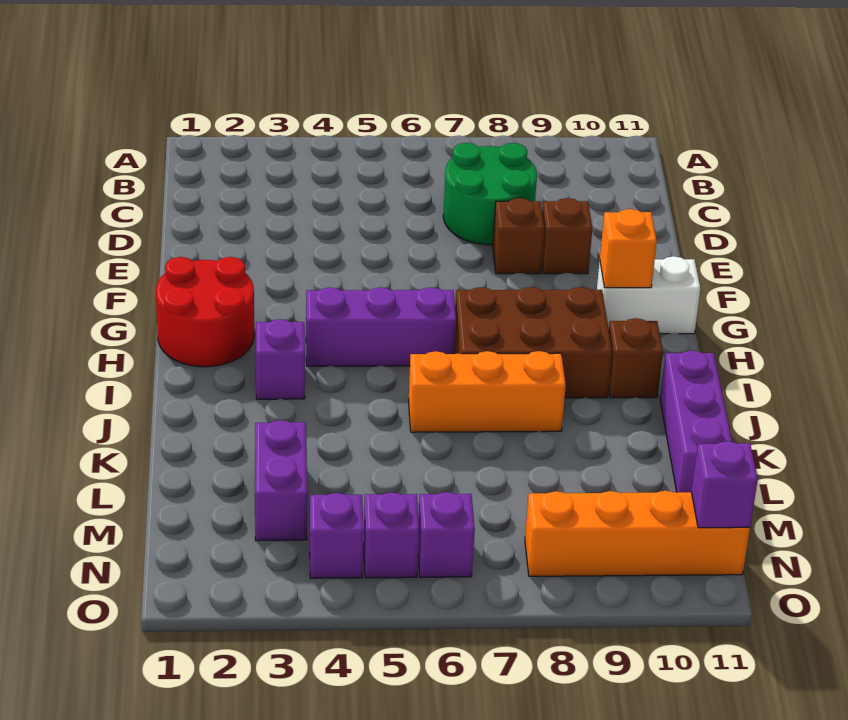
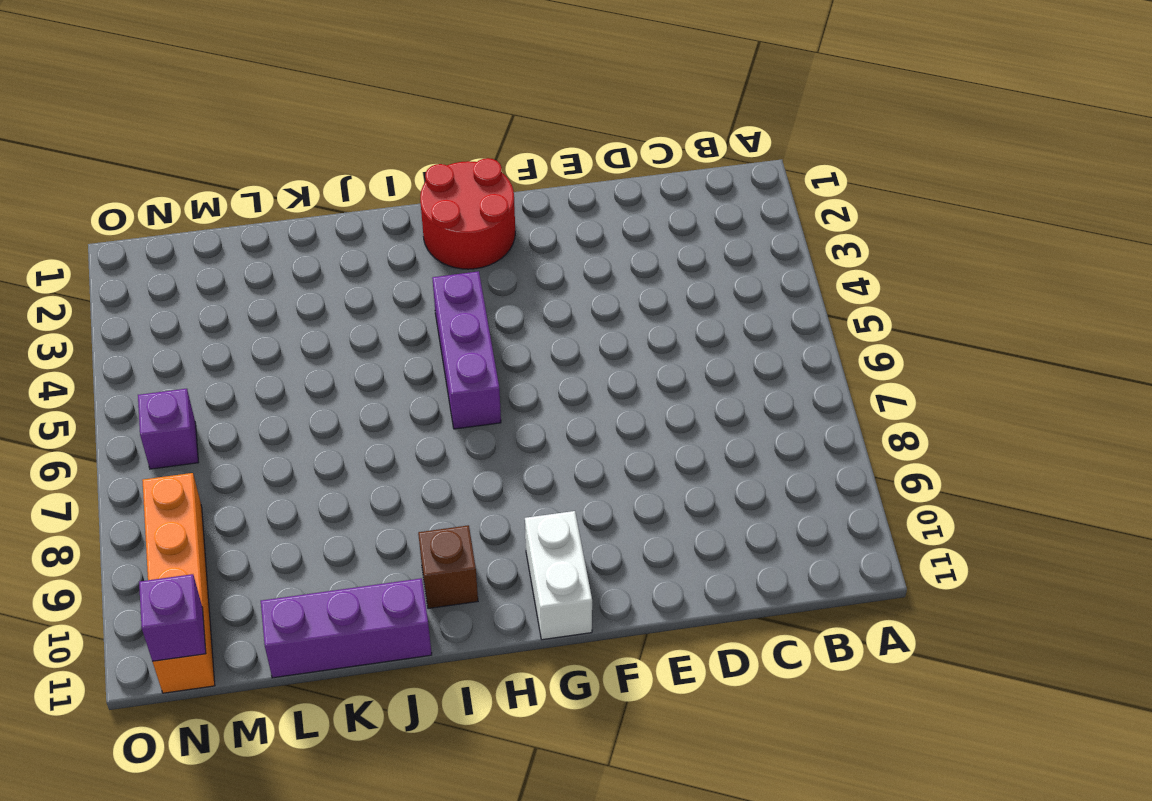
none -> green 2x2 round brick [443,143,537,245]
none -> brown 1x1 brick [493,198,544,274]
none -> brown 1x1 brick [542,198,592,274]

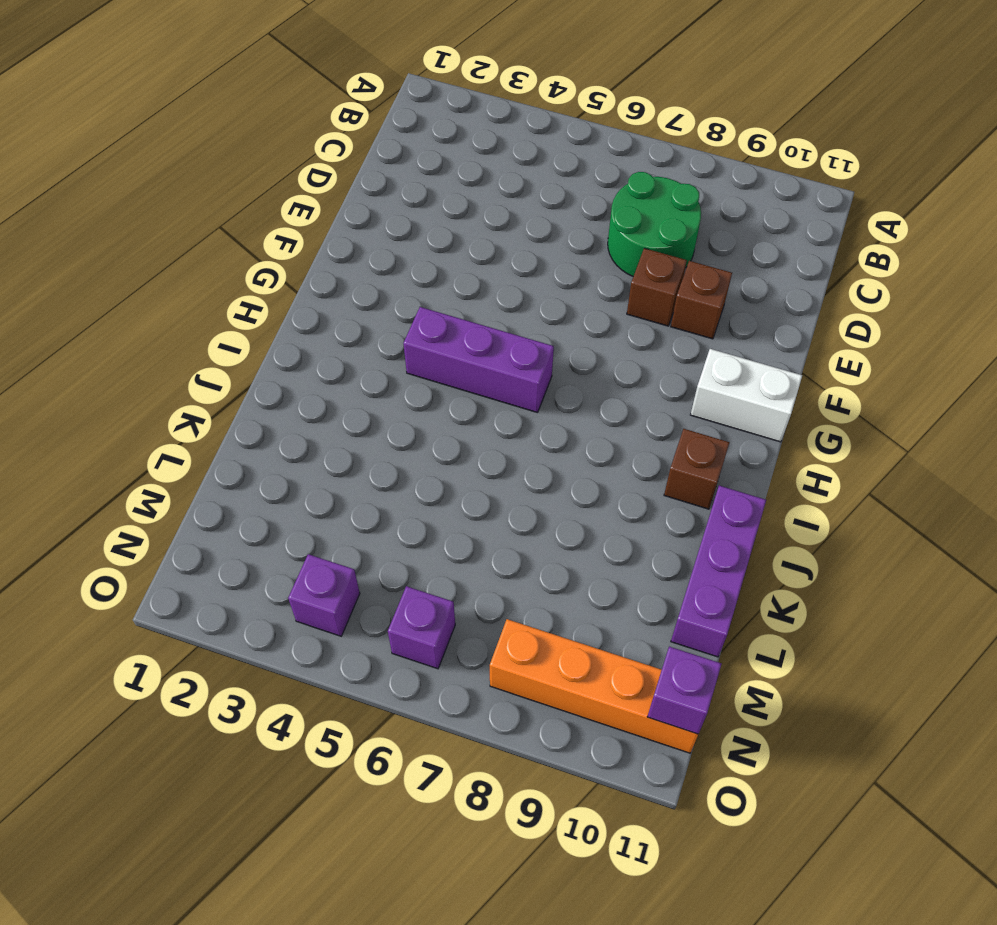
none -> red 2x2 round brick [156,257,254,367]
none -> brown 2x3 brick [455,287,612,398]
none -> purple 1x1 brick [256,319,305,399]

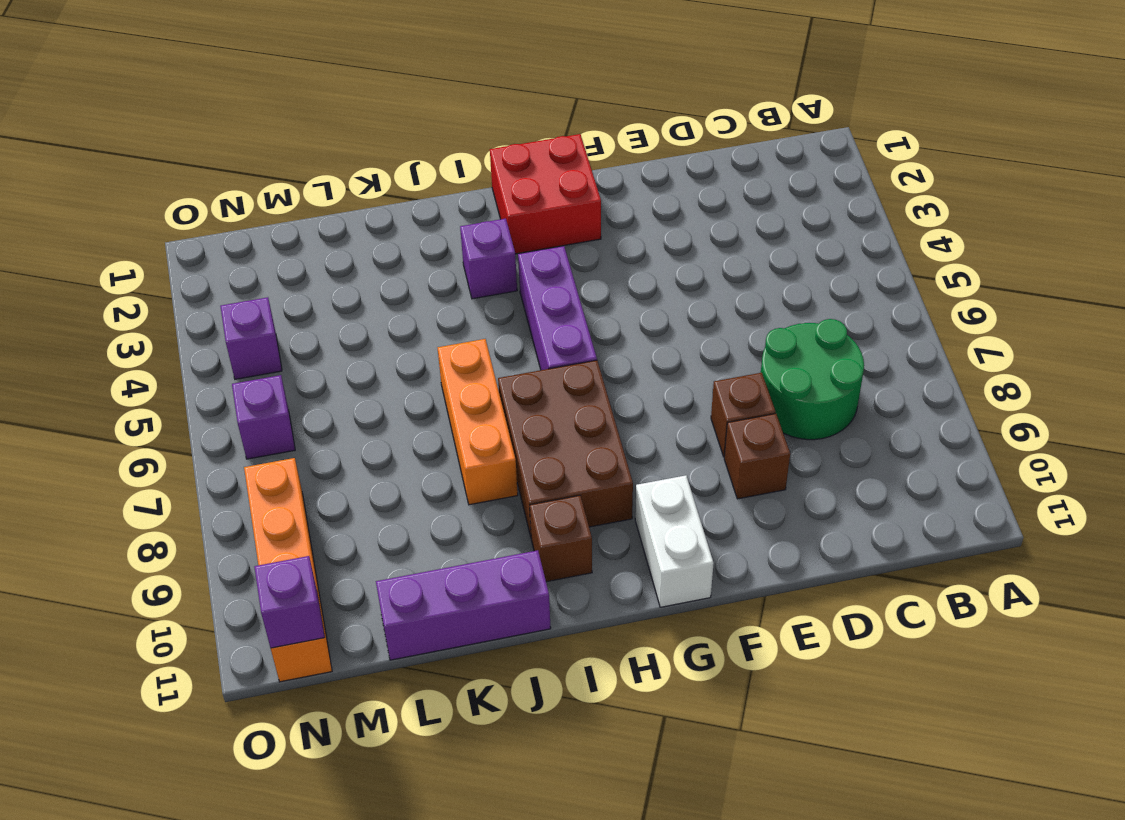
red 2x2 brick [490,134,601,254] -> red 2x2 round brick [156,257,254,367]
none -> purple 1x2 brick [255,420,307,541]
none -> purple 1x1 brick [364,492,419,578]
none -> orange 1x1 brick [600,209,657,288]

